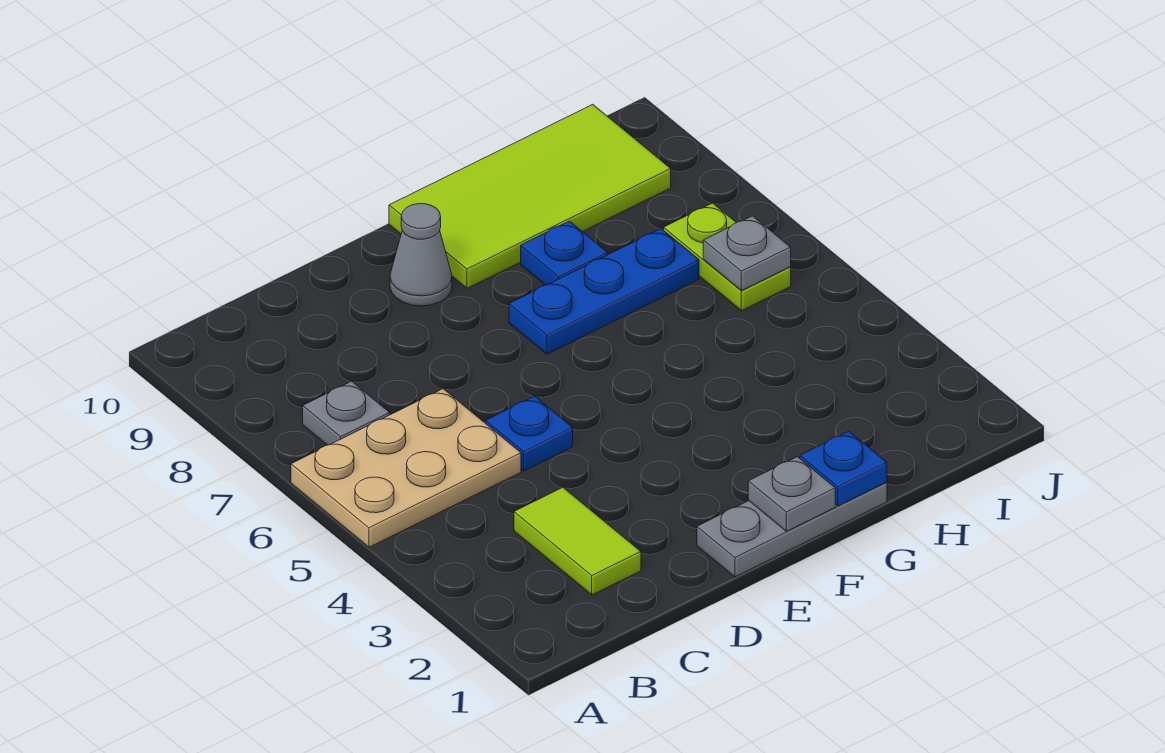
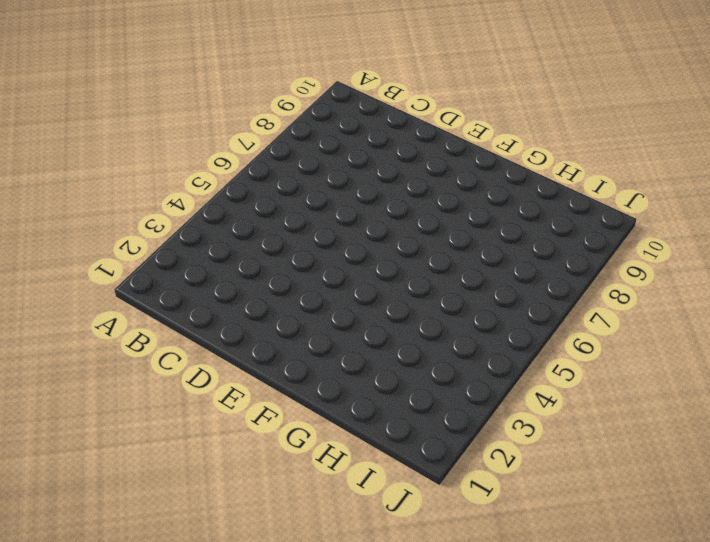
none -> tan 2x3 plate [291,389,521,547]
none -> grey 1x1 plate [303,381,390,445]
none -> lime 1x2 tile [514,487,641,595]

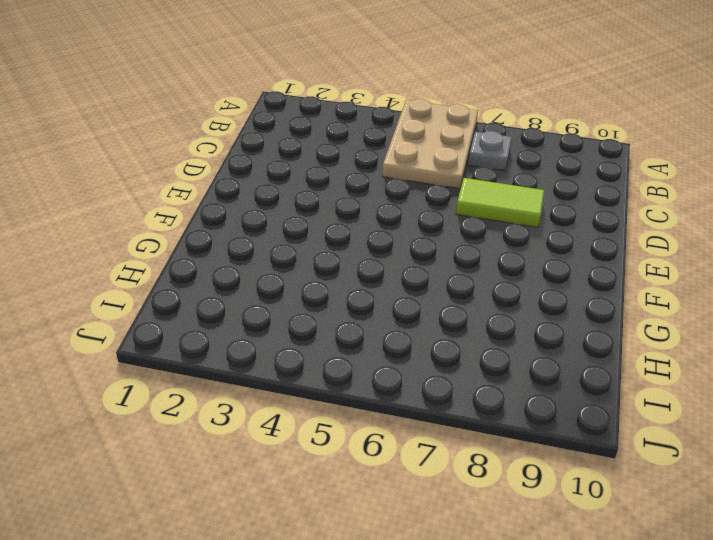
lime 1x2 tile [456,178,544,227] -> lime 1x2 tile moved to [514,487,641,595]
none -> blue 1x1 plate [486,396,573,471]
none -> grey 1x3 plate [697,482,887,577]
none -> grey 1x1 cone [390,204,452,306]

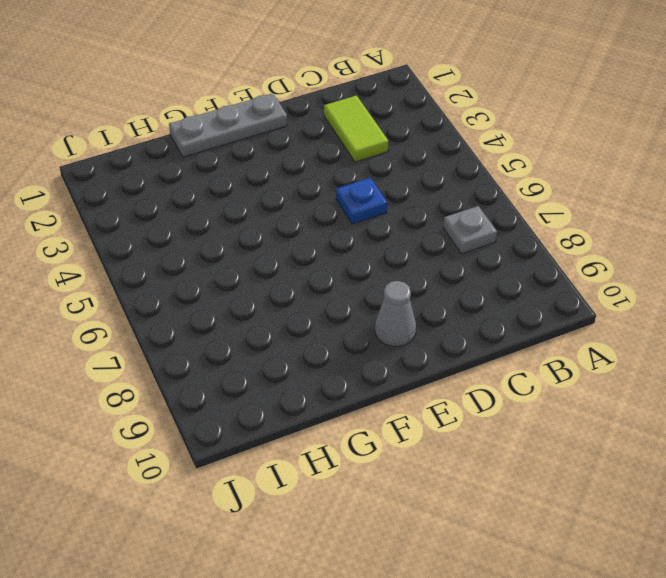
none -> tan 2x3 plate [291,389,521,547]
none -> blue 1x3 plate [509,229,699,354]
none -> lime 2x4 tile [389,104,671,288]

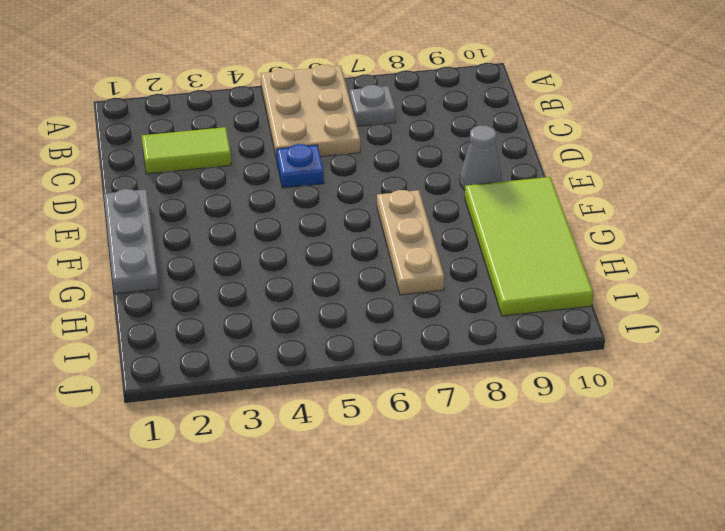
tan 1x3 plate [377,190,444,295] -> blue 1x3 plate [509,229,699,354]
none -> blue 1x1 plate [521,221,608,285]
none -> lime 1x2 plate [664,203,791,311]
none -> grey 1x1 plate [748,457,835,531]

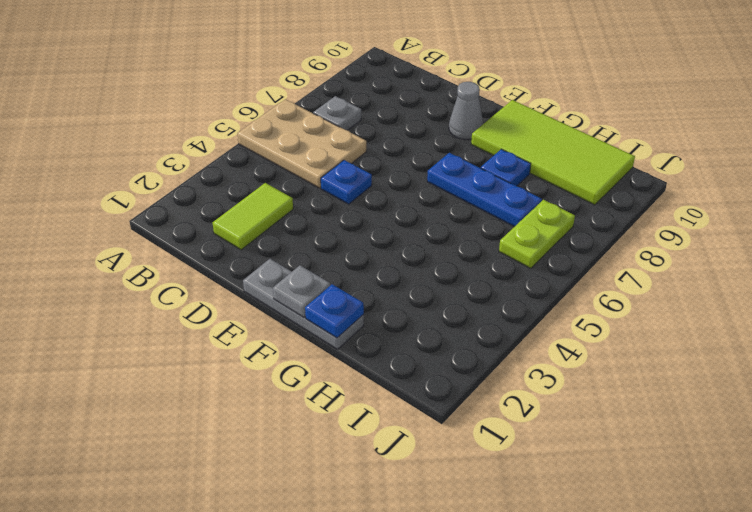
none -> grey 1x1 plate [703,216,791,291]

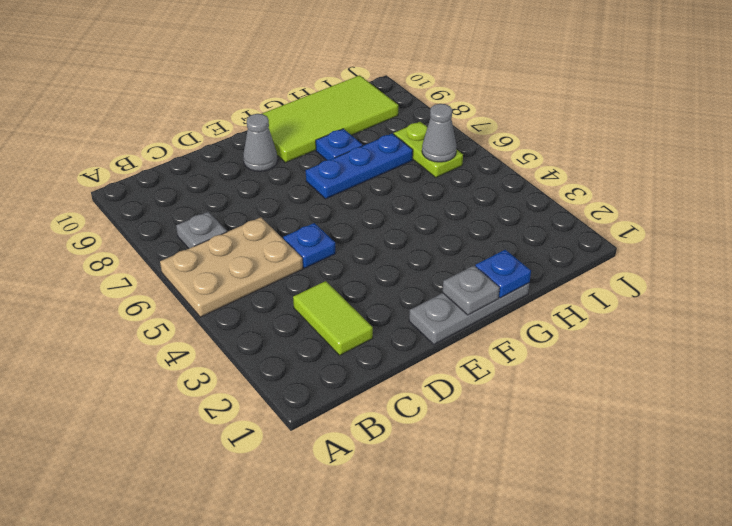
grey 1x1 cone [422,104,457,162] -> grey 1x1 plate [703,216,791,291]

